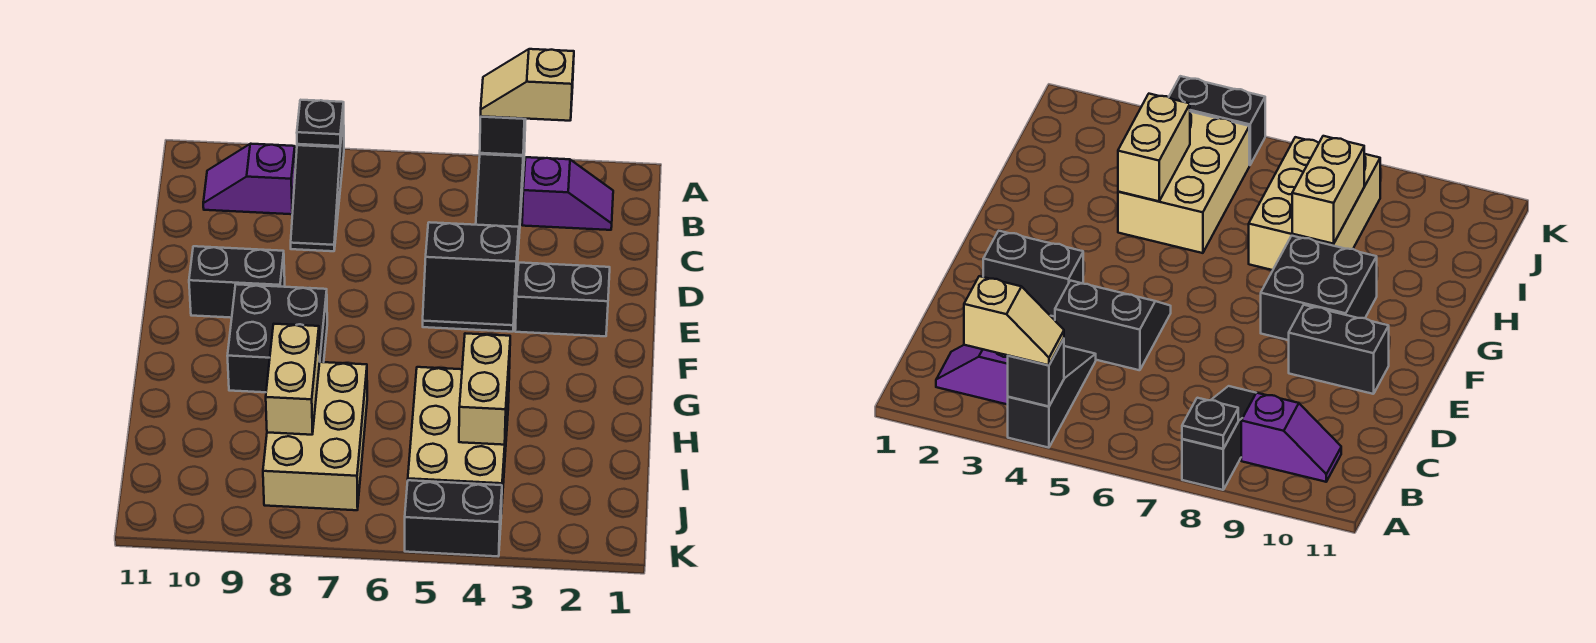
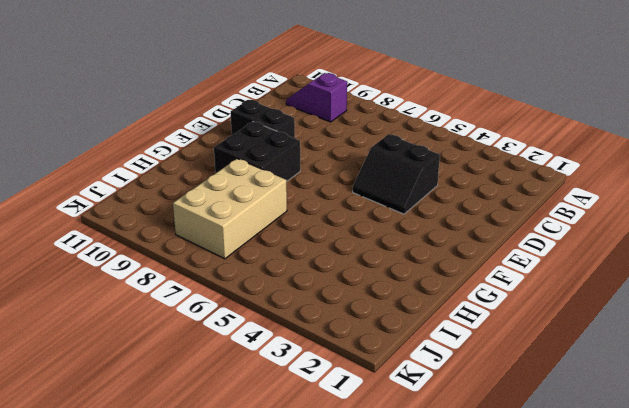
none -> black 1x3 slope [476,137,525,249]
none -> black 1x3 slope [291,116,344,251]
none -> purple 1x2 slope [522,157,613,230]

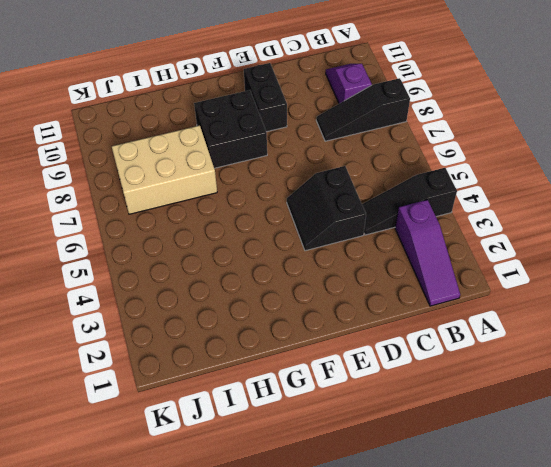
purple 1x3 slope [395,200,460,306] -> purple 1x2 slope [522,157,613,230]
none -> black 1x2 brick [515,263,610,336]
none -> tan 2x3 brick [408,367,509,514]
none -> black 1x2 brick [405,480,502,556]

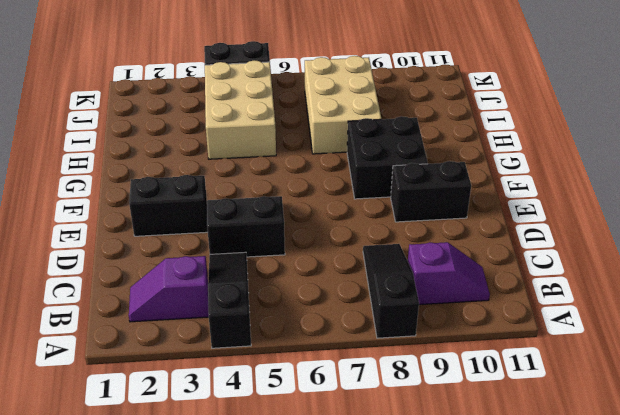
none -> black 1x1 brick [480,116,526,155]
none -> black 1x1 plate [297,100,344,146]
none -> tan 1x2 brick [459,333,510,445]

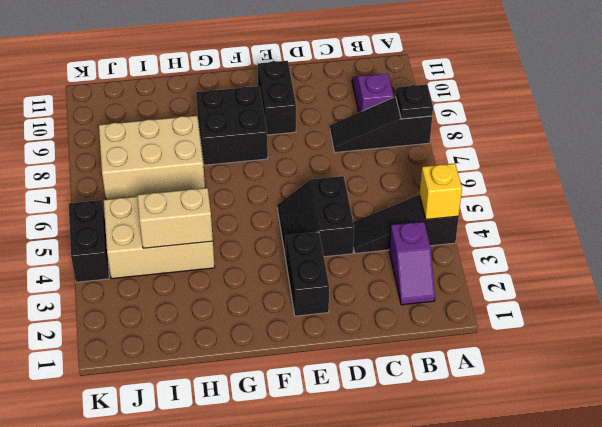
yellow 1x1 brick [420,163,462,220] -> black 1x1 brick [480,116,526,155]
none -> tan 1x2 brick [266,324,320,435]
none -> tan 1x2 slope [481,49,574,121]

